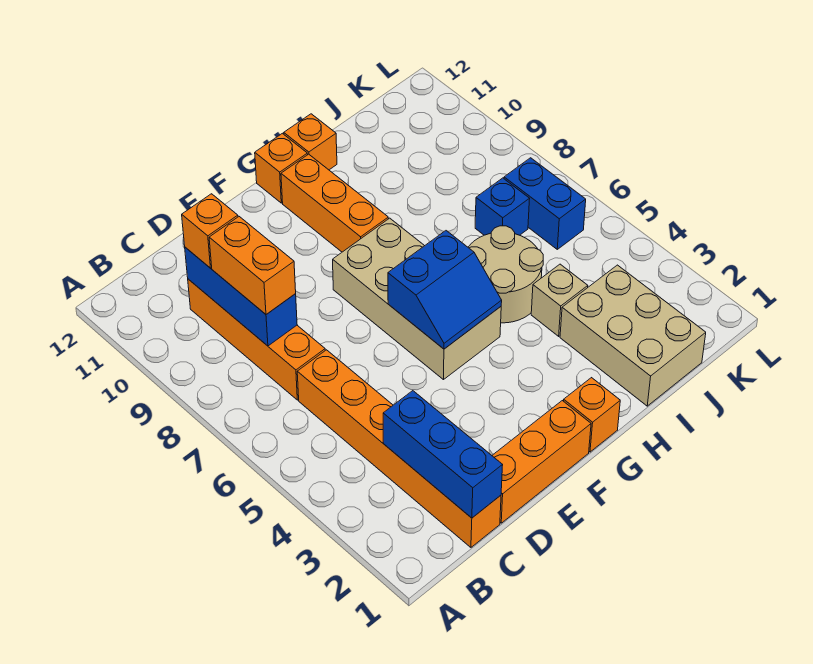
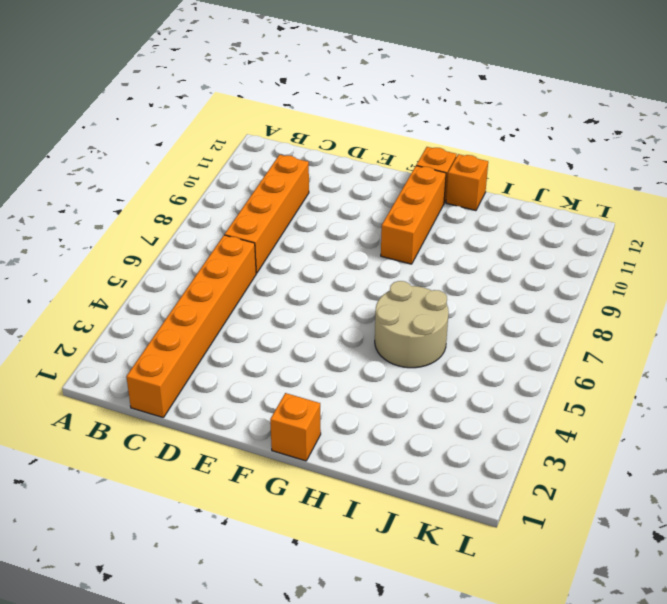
none -> orange 1x3 brick [492,401,591,523]
none -> tan 2x4 brick [333,218,501,380]
none -> tan 2x3 brick [560,265,706,406]

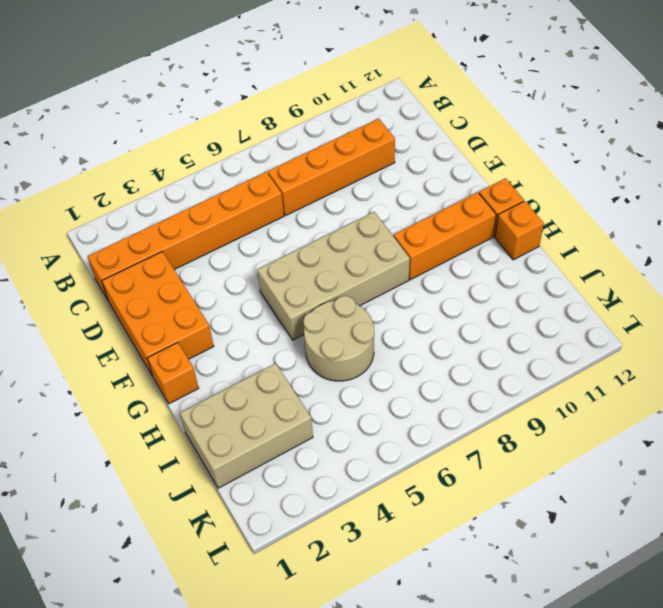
orange 2x3 brick [102,252,214,377] -> orange 1x3 brick [492,401,591,523]
none -> tan 1x1 brick [531,264,588,336]
none -> blue 1x1 brick [475,178,530,235]
none -> blue 1x2 brick [504,158,586,249]

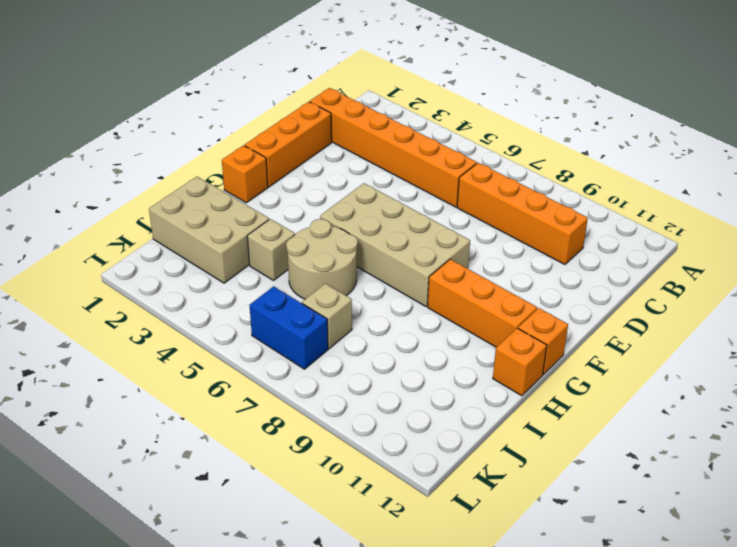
tan 1x1 brick [302,284,352,349] -> blue 1x1 brick [475,178,530,235]
none -> blue 1x3 brick [383,391,503,518]
none -> blue 1x3 brick [185,247,297,346]
none -> blue 2x2 slope [388,231,502,349]

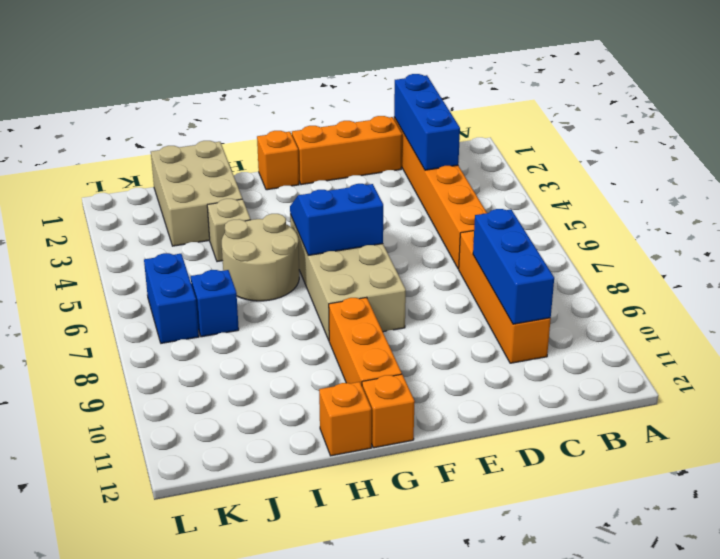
none -> orange 1x2 brick [209,217,296,314]
none -> orange 1x1 brick [182,194,238,268]

